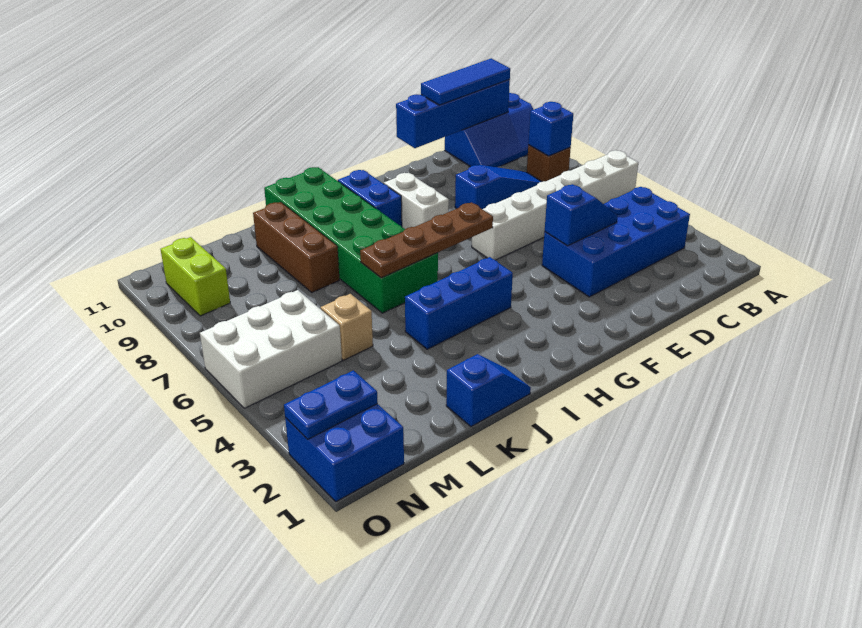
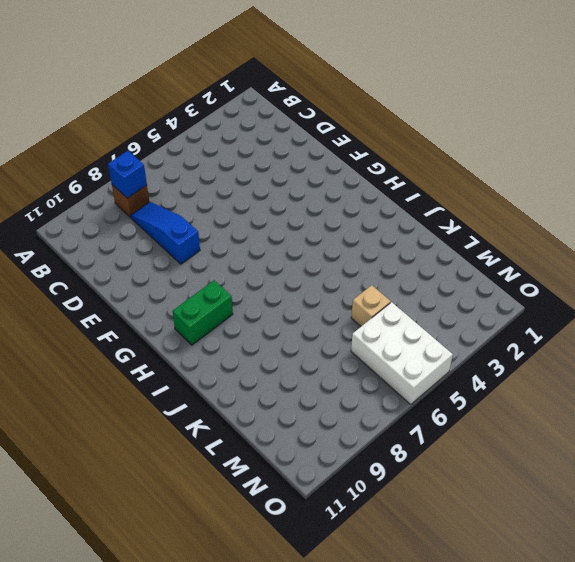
green 1x2 brick [172,280,233,345] -> blue 1x2 brick [338,170,402,227]
none -> white 1x6 brick [472,150,638,260]
none -> blue 2x3 slope [445,93,534,167]
none -> blue 2x4 brick [542,187,690,297]

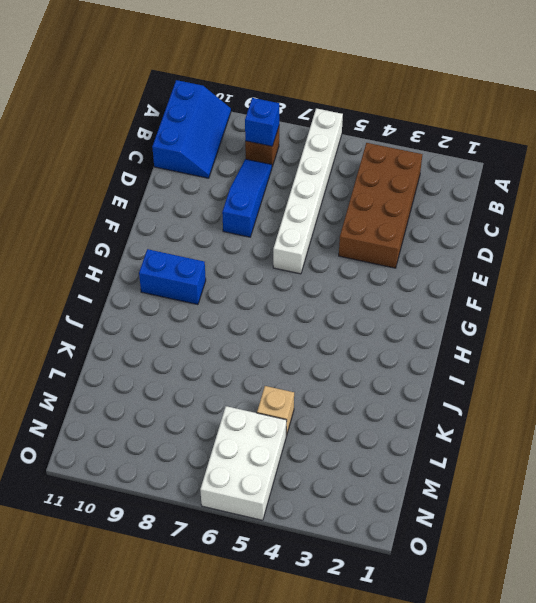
brown 2x4 brick [339,143,422,268] -> blue 2x4 brick [542,187,690,297]
none -> white 1x2 brick [384,173,449,229]
none -> blue 1x3 brick [405,257,513,349]
none -> green 2x6 brick [264,167,438,313]

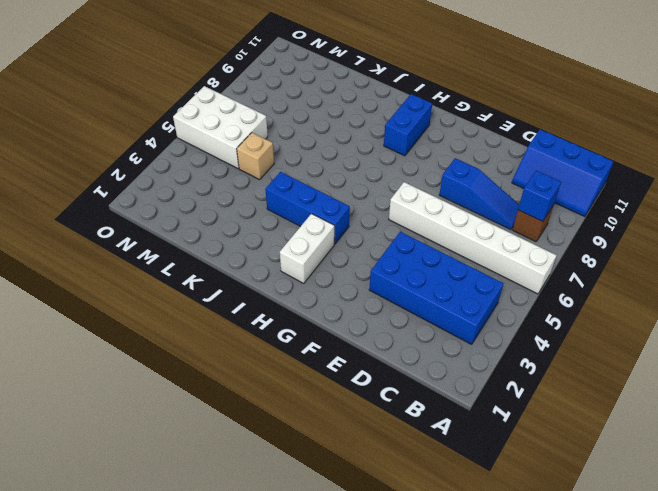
white 1x2 brick [280,214,334,283] -> white 1x2 brick moved to [384,173,449,229]
none -> green 2x6 brick [264,167,438,313]
none -> blue 1x2 slope [446,354,531,427]
none -> brown 1x3 brick [253,202,339,292]

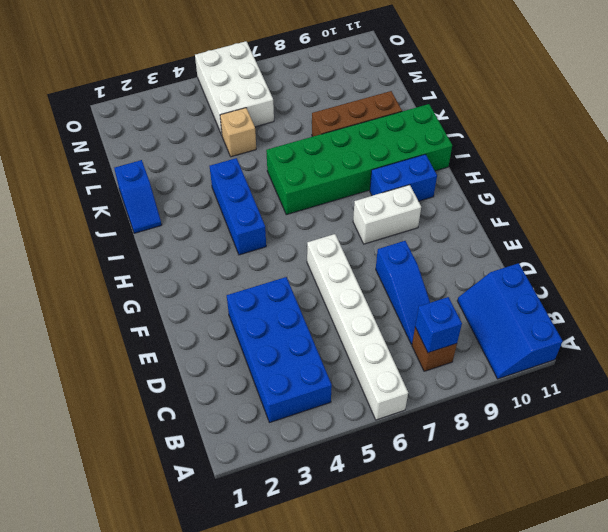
none -> blue 2x2 brick [285,404,404,502]
none -> lime 1x2 brick [161,237,230,316]
none -> blue 1x4 brick [396,80,510,148]

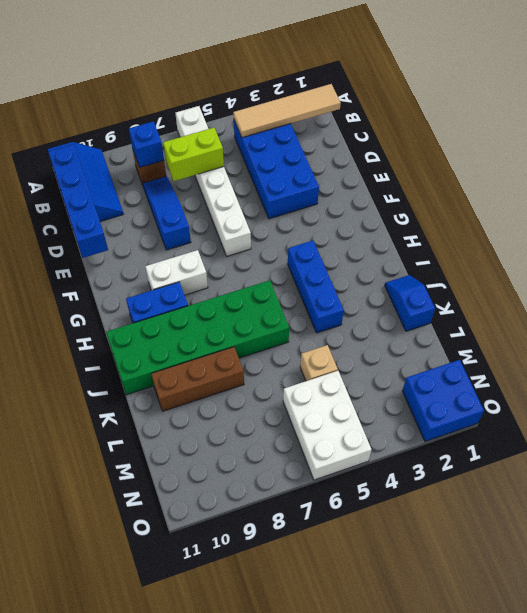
tan 1x4 tile [233,84,341,137] -> none
lime 1x2 brick [163,128,224,181] -> lime 1x2 brick moved to [161,237,230,316]
none -> blue 1x2 slope [545,184,618,246]
none -> brown 1x4 plate [360,202,493,278]
none -> blue 1x2 plate [284,370,378,439]

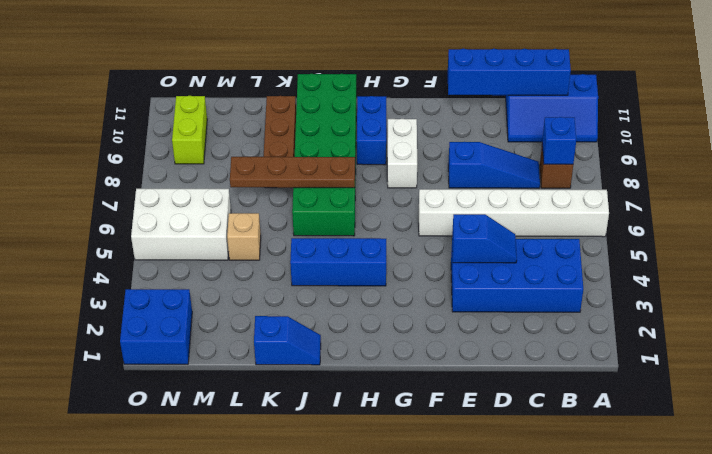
brown 1x4 plate [230,157,355,188] -> brown 1x4 plate moved to [360,202,493,278]
none -> blue 1x2 plate [284,370,378,439]
none -> blue 1x3 tile [421,58,510,105]

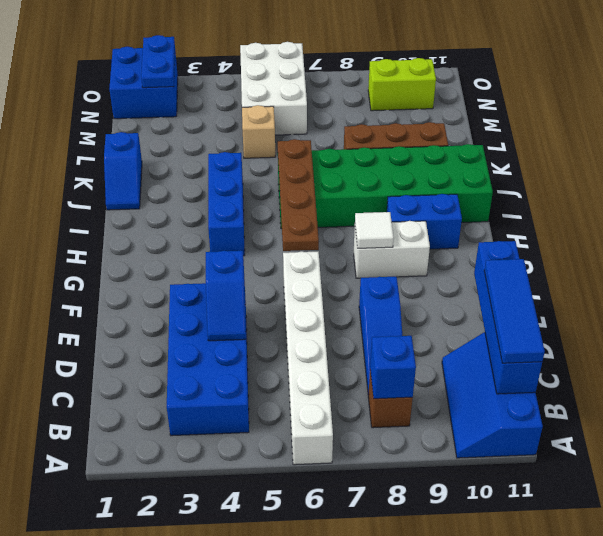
white 1x1 tile [355,212,394,248] -> none

